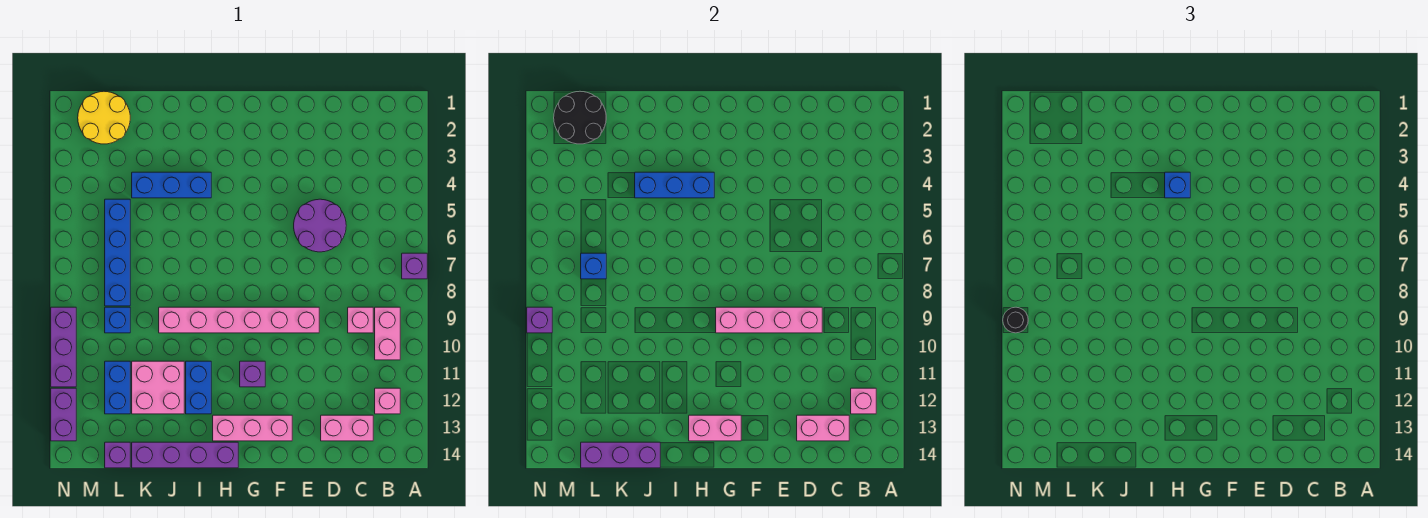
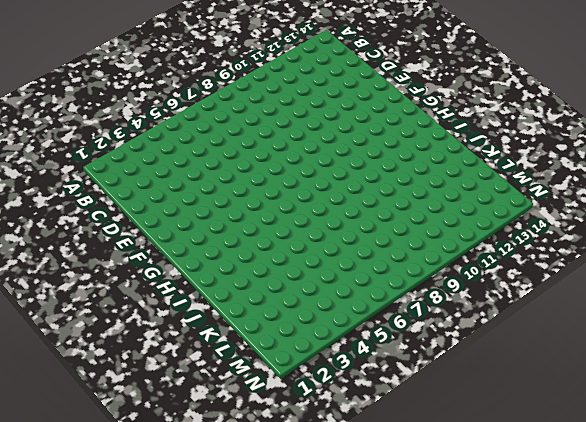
none -> purple 1x1 brick [402,253,427,279]
none -> pink 1x2 brick [375,307,400,360]
none -> pink 1x1 brick [375,388,400,414]
none -> pink 1x1 brick [348,307,373,333]

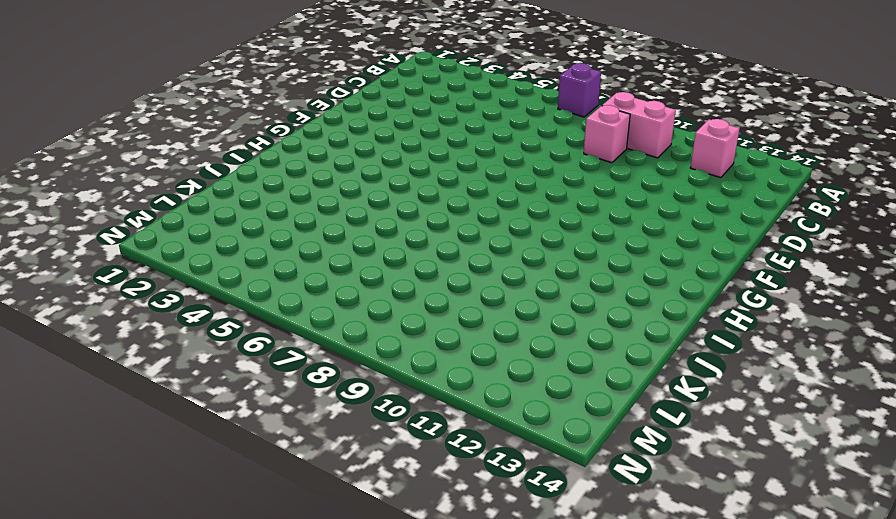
none -> pink 1x2 brick [321,415,373,441]
none -> purple 2x2 round brick [294,199,346,252]
none -> pink 1x6 brick [159,307,319,333]
none -> pink 1x3 brick [213,415,292,441]

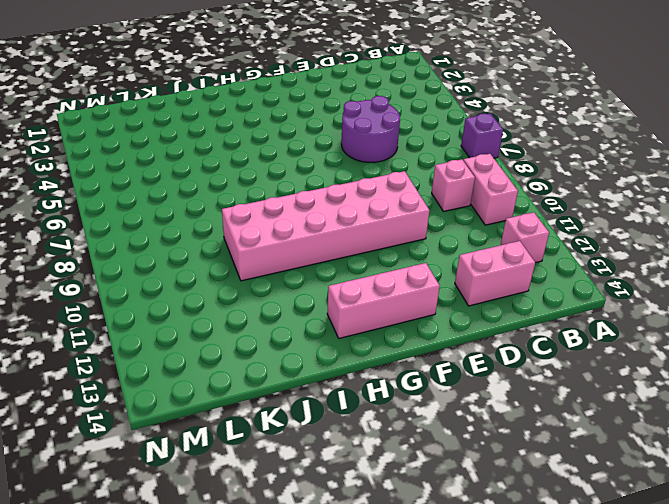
pink 2x6 brick [222,171,430,281] -> pink 1x6 brick [159,307,319,333]
none -> purple 1x1 brick [240,361,265,387]
none -> purple 1x4 brick [132,442,238,468]
none -> blue 1x3 brick [132,172,211,198]
none -> blue 1x2 brick [186,361,211,414]

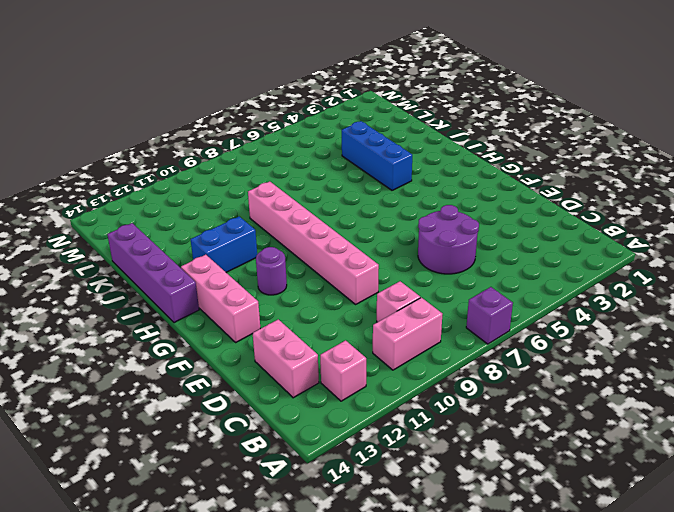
purple 1x1 round brick [256,247,287,295] -> purple 1x1 brick [240,361,265,387]
none -> pink 2x2 brick [132,361,184,414]
none -> yellow 2x2 round brick [78,91,130,144]
none -> blue 1x4 brick [105,199,130,306]
none -> blue 1x1 brick [105,307,130,333]

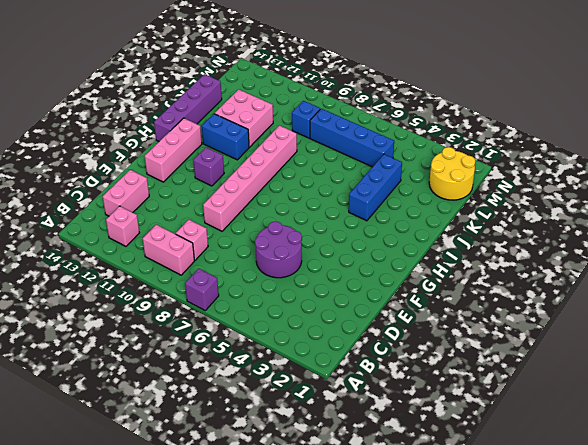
none -> blue 1x2 brick [105,361,130,414]
none -> purple 1x1 brick [105,442,130,468]
none -> purple 1x3 brick [51,307,76,387]
none -> purple 1x2 brick [51,388,76,441]

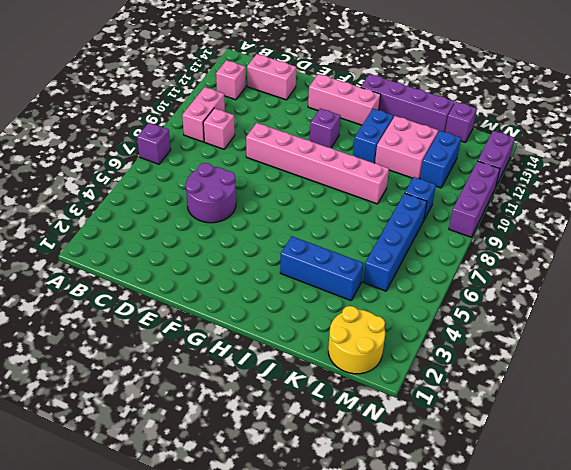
none -> pink 1x1 brick [851,388,876,414]
none -> pink 1x2 brick [797,415,849,441]
none -> pink 1x4 brick [716,307,822,333]
none -> pink 1x2 brick [689,415,741,441]

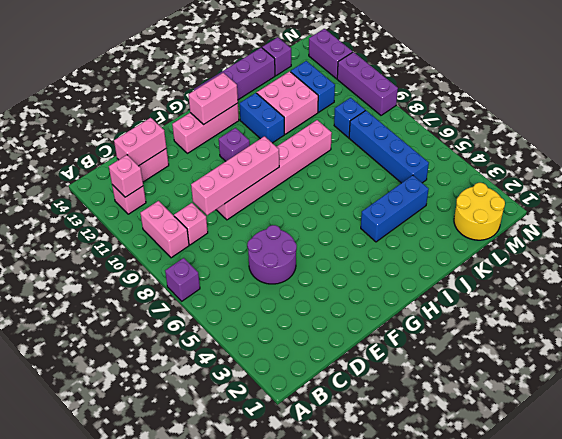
none -> blue 1x3 brick [635,172,714,198]
none -> purple 1x3 brick [581,442,660,468]
none -> black 2x2 round brick [554,91,606,144]
none -> blue 1x1 brick [581,253,606,279]

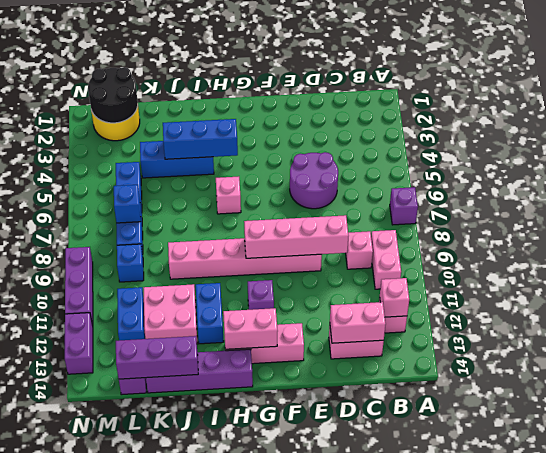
pink 1x1 brick [216,177,241,214] -> none
none -> purple 1x1 brick [527,307,552,333]
none -> blue 1x1 brick [1165,172,1190,198]
none -> black 1x1 round brick [1003,307,1028,333]

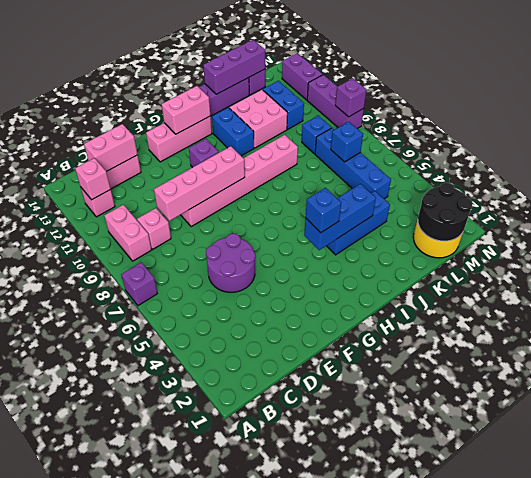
none -> black 1x1 round brick [1003,307,1028,333]

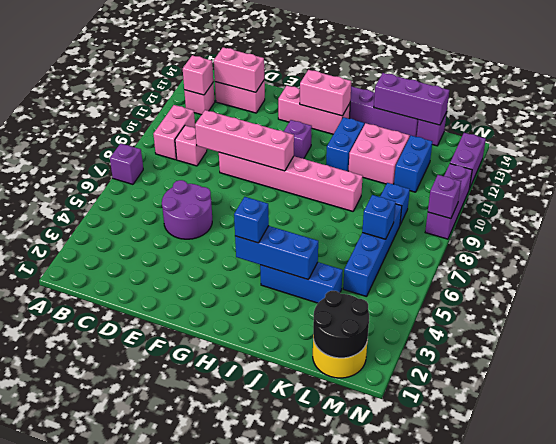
none -> black 1x1 round brick [1003,307,1028,333]

